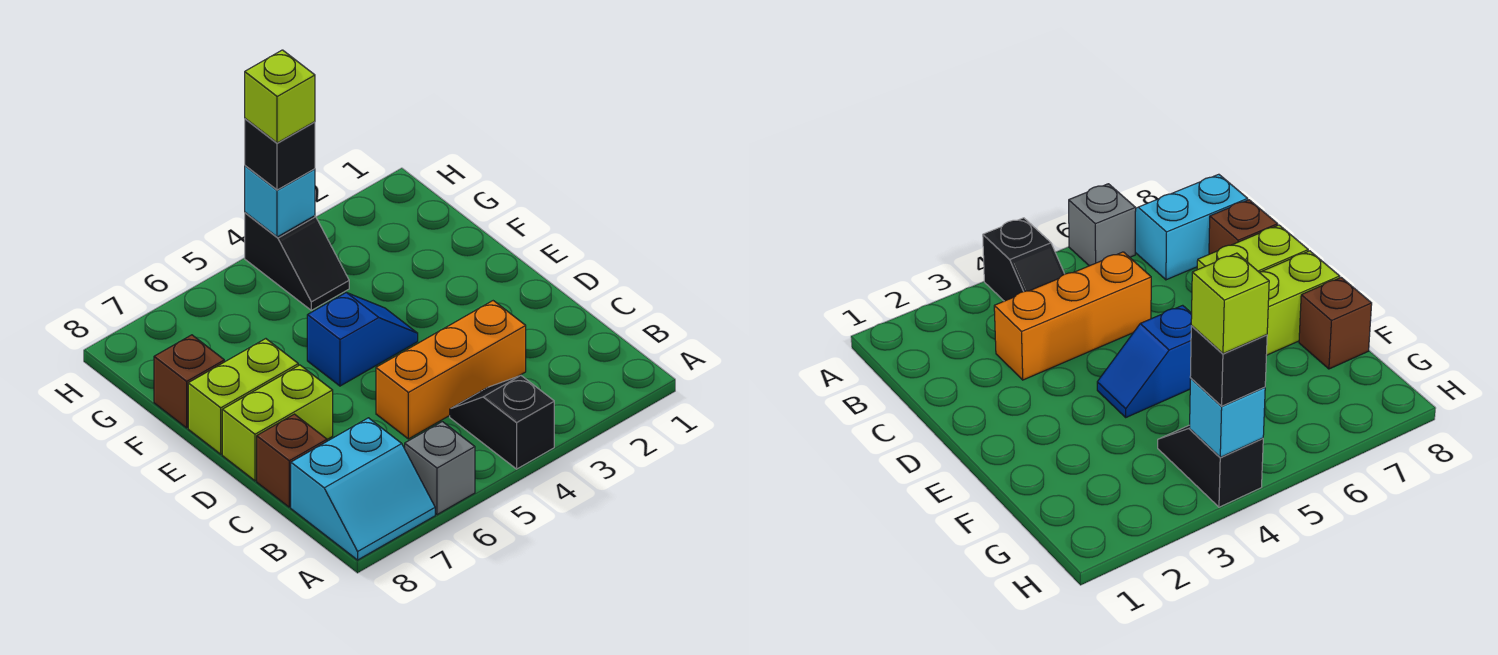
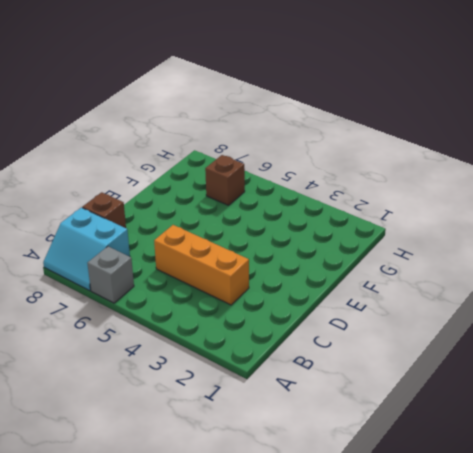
brown 1x1 brick [205,155,245,205] -> brown 1x1 brick moved to [154,335,224,428]
none -> black 1x2 slope [450,376,554,469]
none -> lime 1x2 brick [222,365,333,481]
none -> blue 1x2 slope [307,293,418,386]

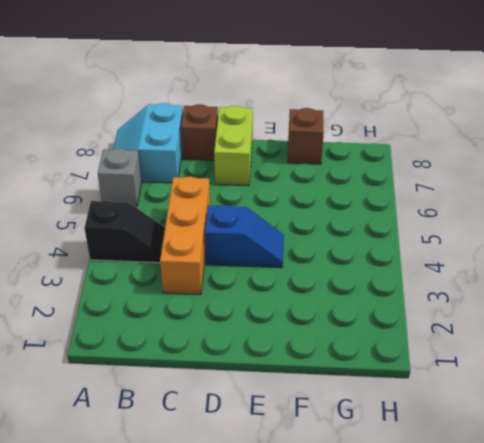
blue 1x2 slope [205,205,284,268] -> blue 1x2 slope turned to [307,293,418,386]
none -> lime 1x2 brick [188,339,298,454]
none -> black 1x2 slope [245,213,349,310]
none -> cyan 1x1 brick [245,166,315,237]

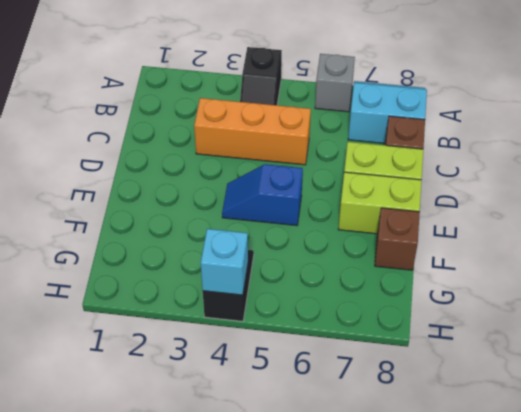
none -> black 1x1 brick [245,119,315,190]
none -> lime 1x1 brick [245,50,315,143]

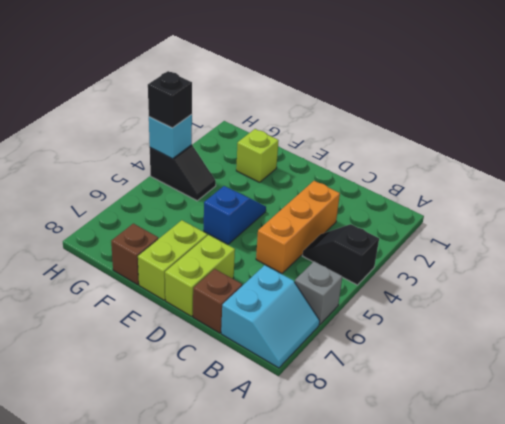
lime 1x1 brick [236,129,279,182] -> lime 1x1 brick moved to [245,50,315,143]

